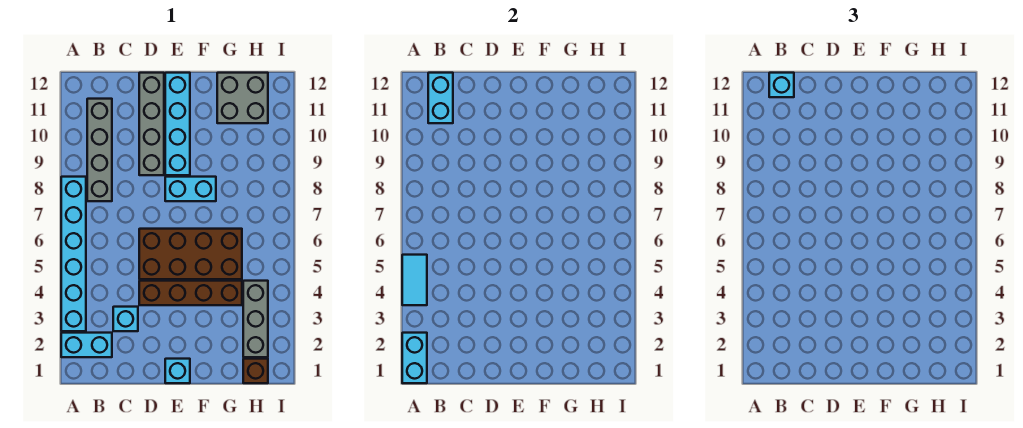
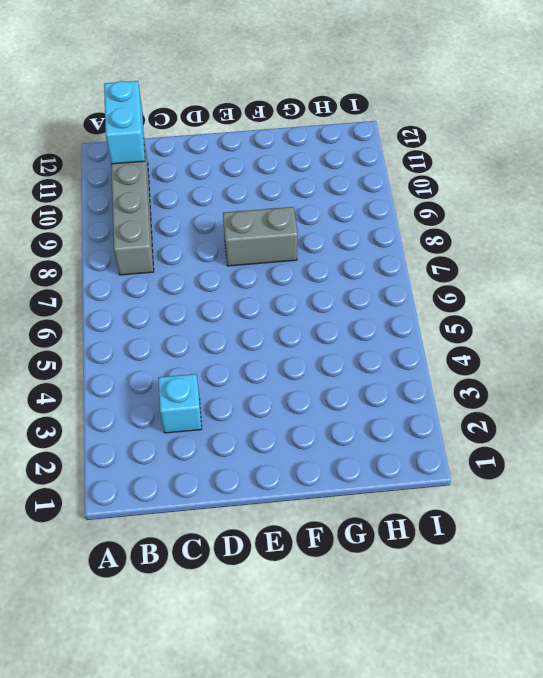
grey 1x2 brick [223,207,298,266] -> cyan 1x2 brick [165,177,216,201]
none -> cyan 1x2 brick [61,333,112,357]
none -> cyan 1x6 brick [61,177,86,331]
none -> brown 1x4 brick [139,281,242,305]

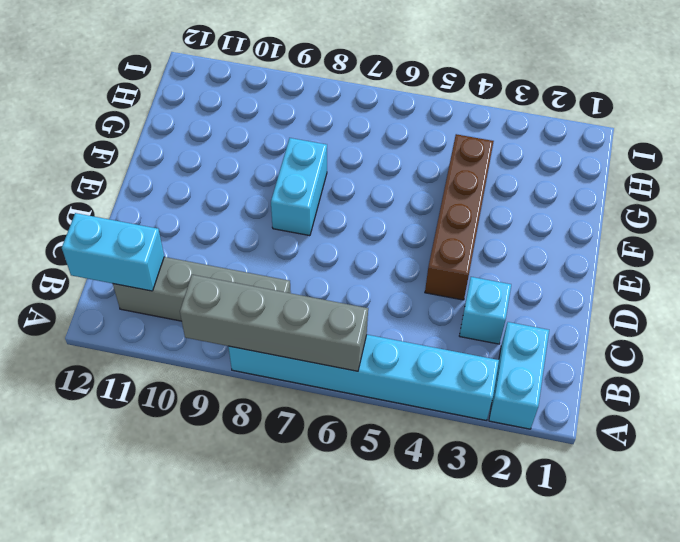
grey 1x4 brick [180,275,368,371] -> grey 1x4 brick moved to [139,73,164,175]
none -> brown 2x4 brick [139,229,242,279]
none -> cyan 1x1 brick [165,359,190,383]
none -> cyan 1x4 brick [165,73,190,175]

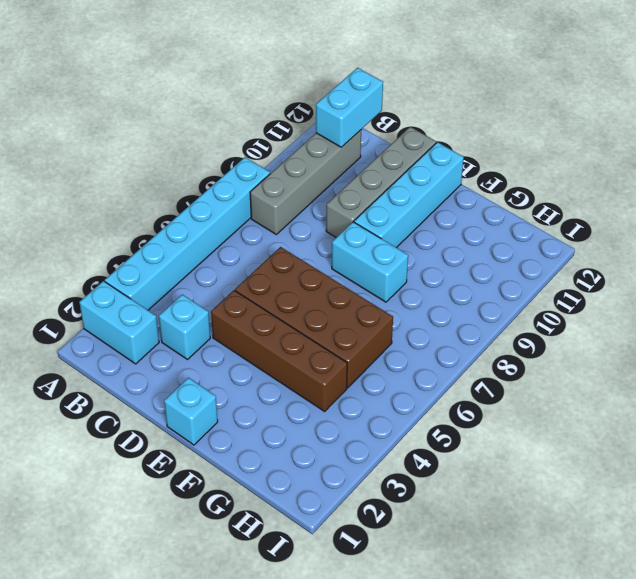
none -> grey 2x2 brick [217,73,268,123]
none -> brown 1x1 brick [243,359,268,383]
none -> grey 1x3 brick [243,281,268,357]

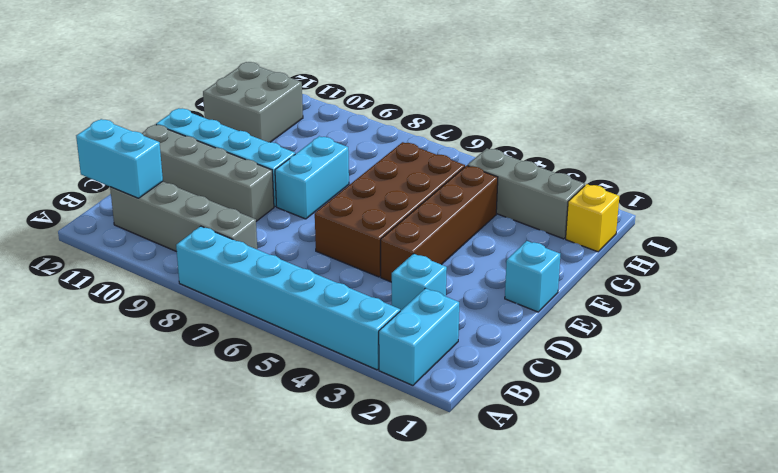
yellow 1x1 brick [566,184,619,252] -> brown 1x1 brick [243,359,268,383]
none -> cyan 1x2 brick [402,333,427,383]
none -> cyan 1x2 tile [402,255,427,305]
none -> cyan 1x1 brick [769,73,794,97]

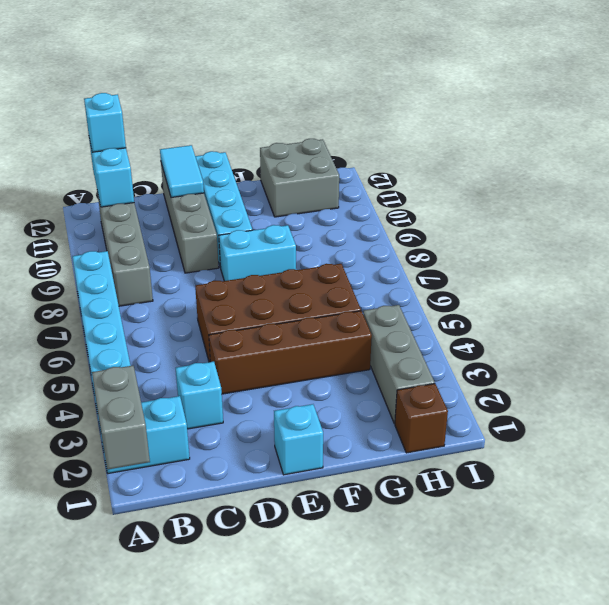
grey 1x2 brick [92,366,150,469] -> cyan 1x2 brick [402,333,427,383]
cyan 1x2 tile [160,145,204,198] -> cyan 1x2 tile moved to [402,255,427,305]

